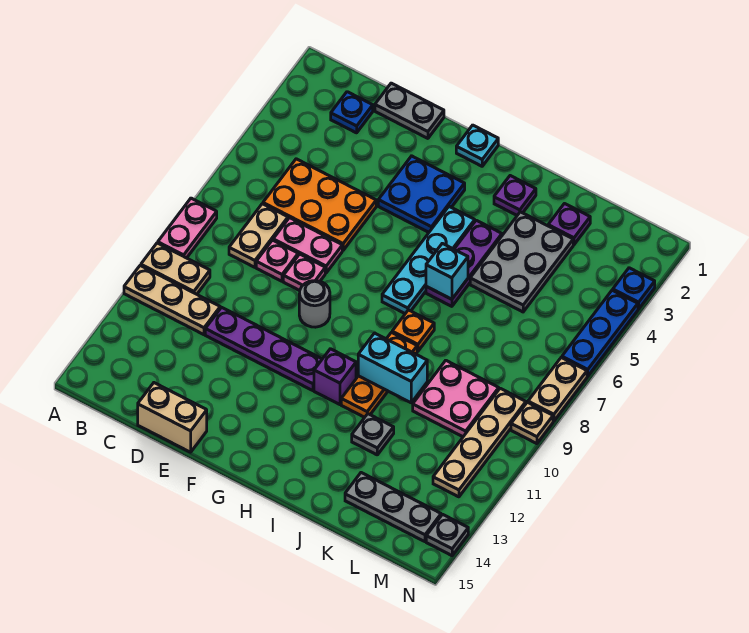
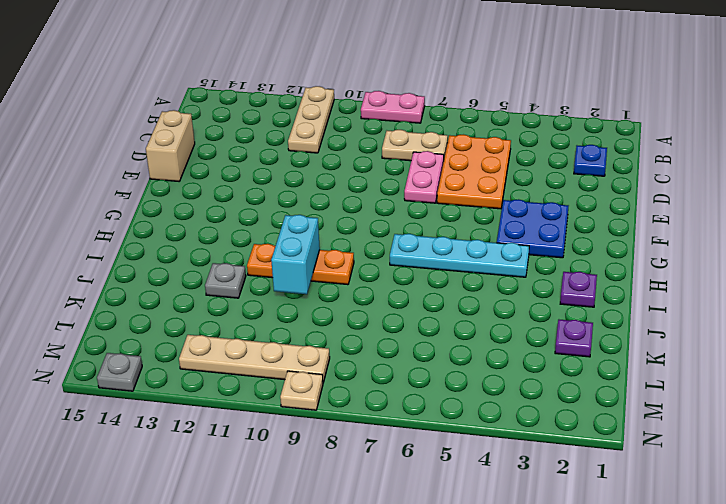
none -> tan 1x2 plate [141,243,210,294]
none -> grey 1x2 plate [375,83,444,138]
none -> pink 1x1 plate [256,240,298,281]
none -> purple 1x4 plate [205,307,322,391]

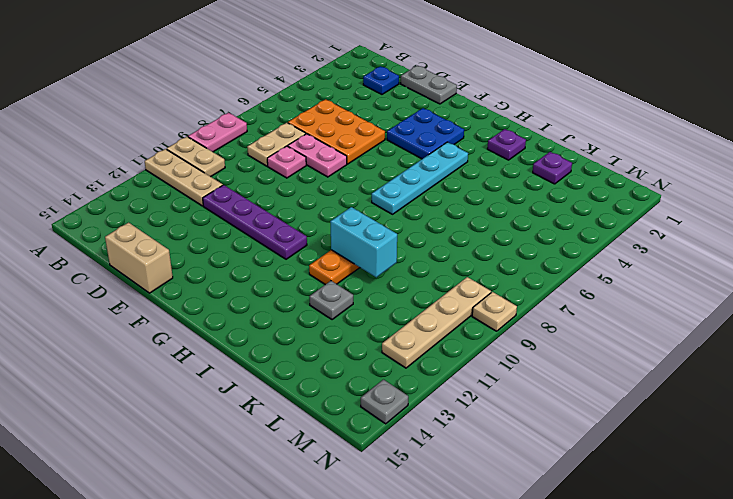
none -> pink 1x1 plate [283,254,325,291]
none -> grey 1x1 round brick [299,281,330,327]
none -> cyan 1x1 plate [456,125,498,166]
none -> purple 1x1 brick [314,349,356,405]

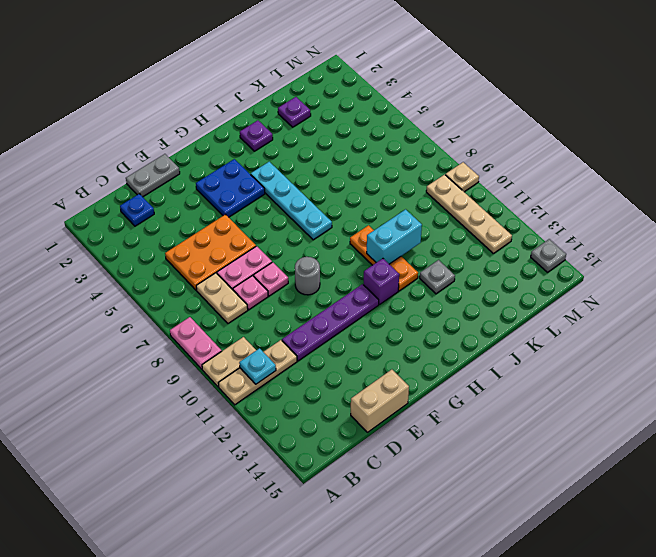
cyan 1x1 plate [239,348,276,384] -> cyan 1x1 plate moved to [456,125,498,166]
none -> purple 1x3 plate [426,220,502,306]
none -> orange 1x1 plate [392,310,434,351]
none -> grey 2x3 plate [470,212,573,312]
none -> pink 2x2 plate [413,361,499,437]

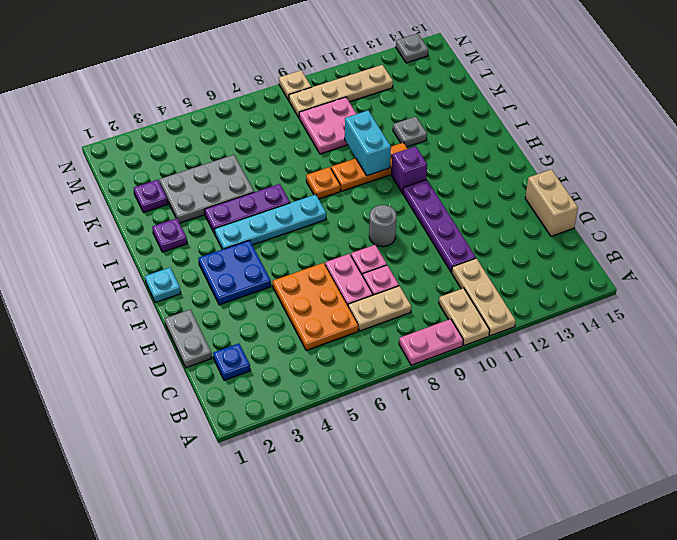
none -> grey 1x3 plate [345,473,441,542]
none -> blue 1x1 plate [613,268,655,309]
none -> blue 1x3 plate [562,290,638,376]
none -> tan 1x2 plate [528,357,587,421]

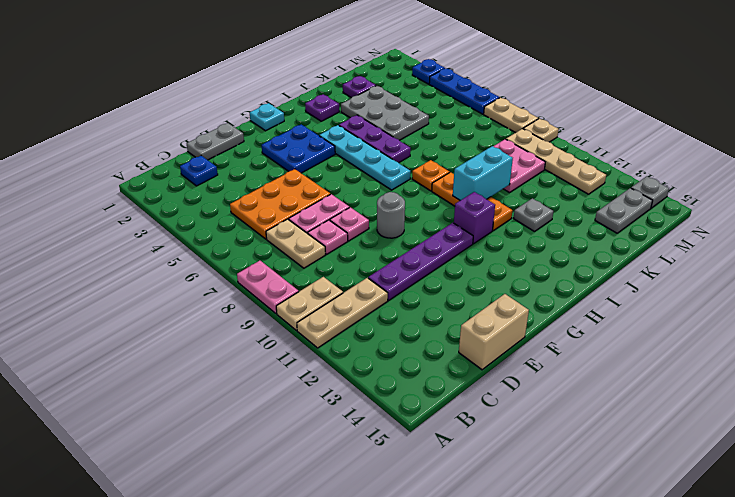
grey 1x2 plate [595,188,653,233] -> grey 1x3 plate [345,473,441,542]
none -> cyan 1x1 brick [426,243,468,299]

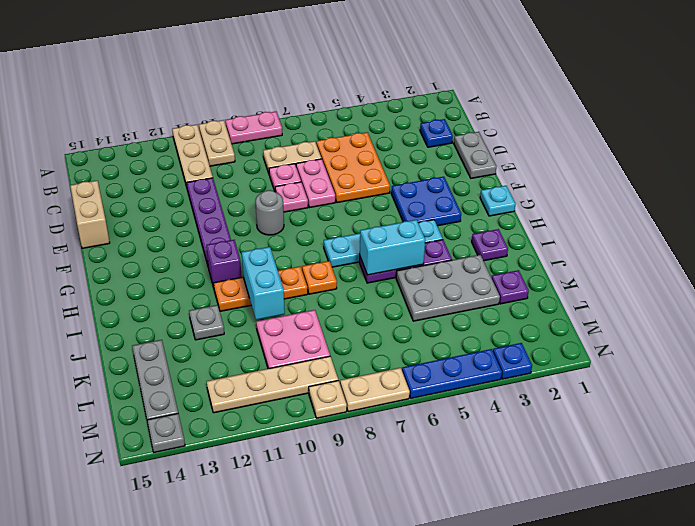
cyan 1x2 brick [360,220,425,275] -> cyan 1x1 brick [426,243,468,299]

